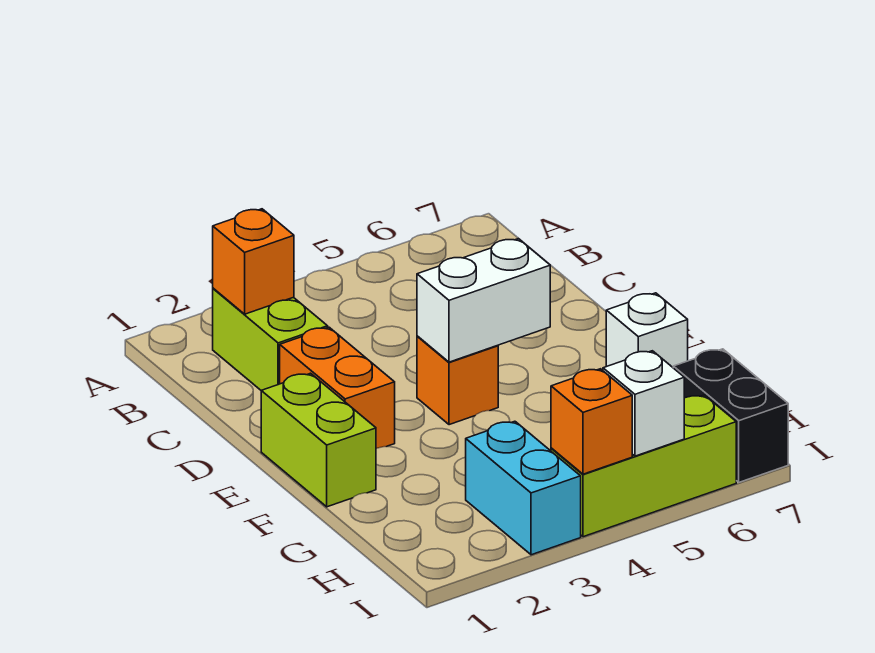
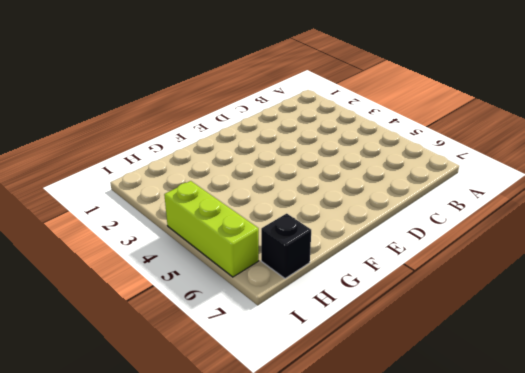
black 1x1 brick [261,214,311,279] -> black 1x2 brick [673,349,788,482]
none -> lime 1x2 brick [213,288,328,391]
none -> orange 1x2 brick [280,327,395,449]
none -> lime 1x2 brick [261,373,376,507]

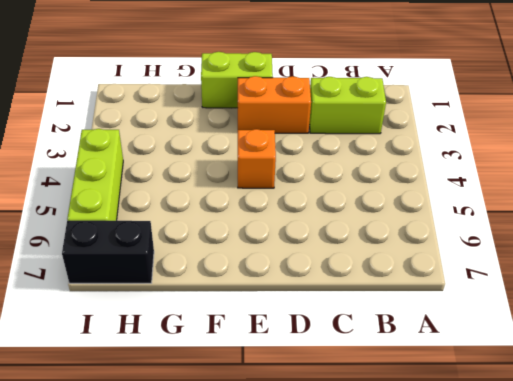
none -> white 1x1 brick [606,293,688,367]
none -> cyan 1x2 brick [466,421,581,555]
none -> orange 1x1 brick [213,209,294,314]

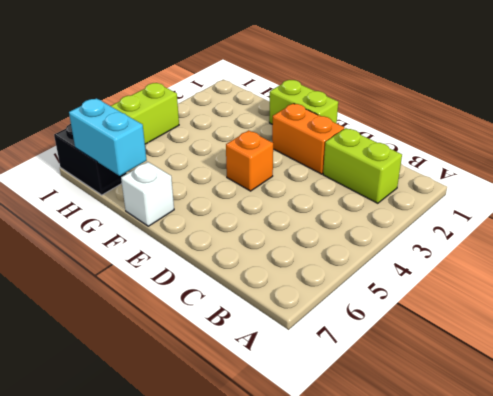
cyan 1x2 brick [69,98,147,176] -> cyan 1x2 brick moved to [466,421,581,555]
none -> orange 1x1 brick [213,209,294,314]
none -> white 1x2 brick [417,239,550,362]
none -> orange 1x1 brick [551,369,632,474]

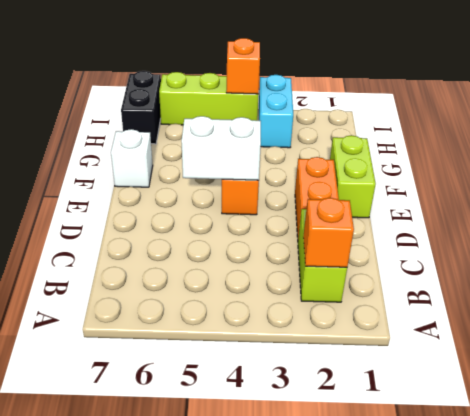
none -> white 1x1 brick [603,351,684,456]

